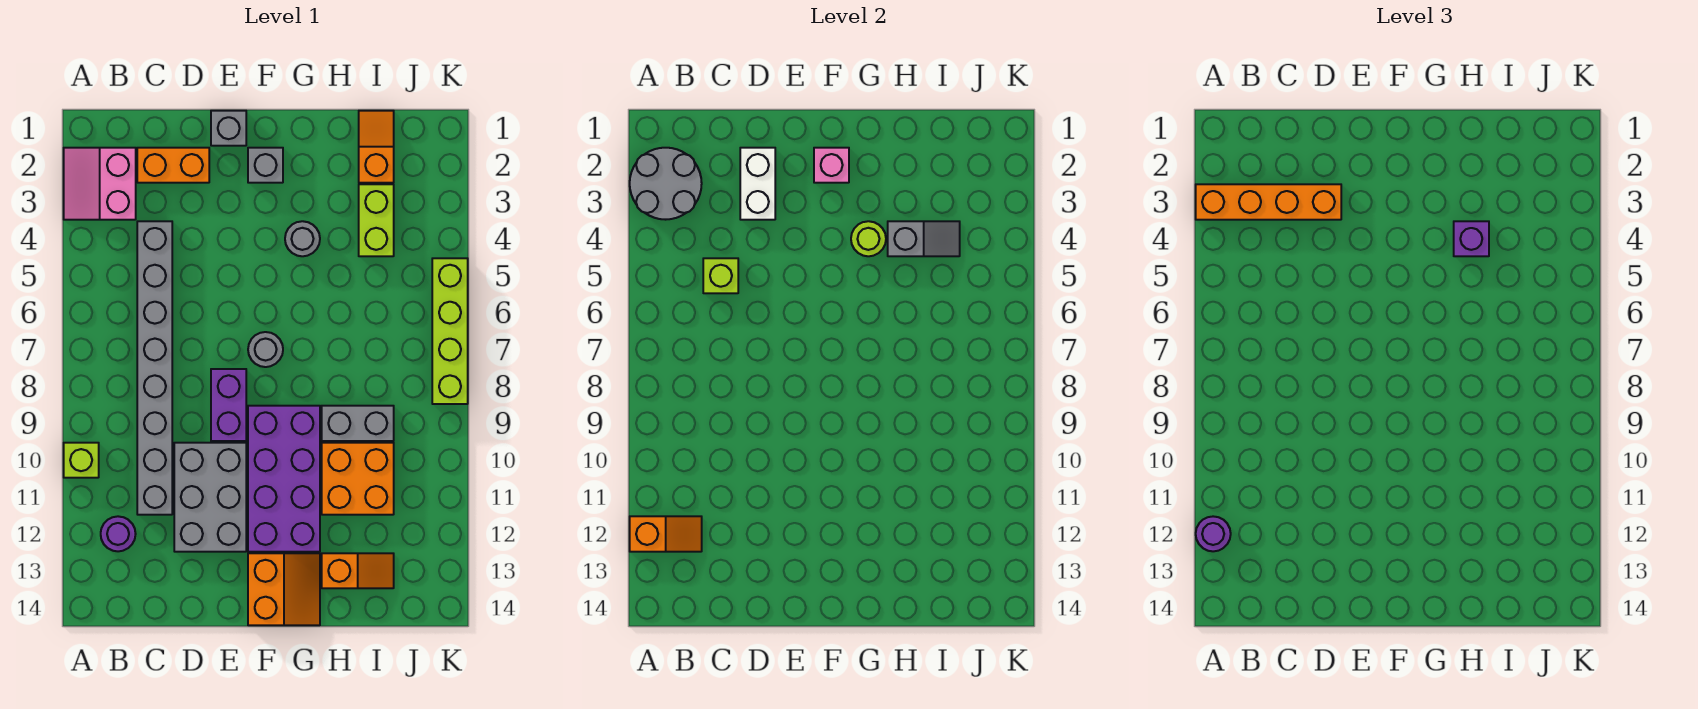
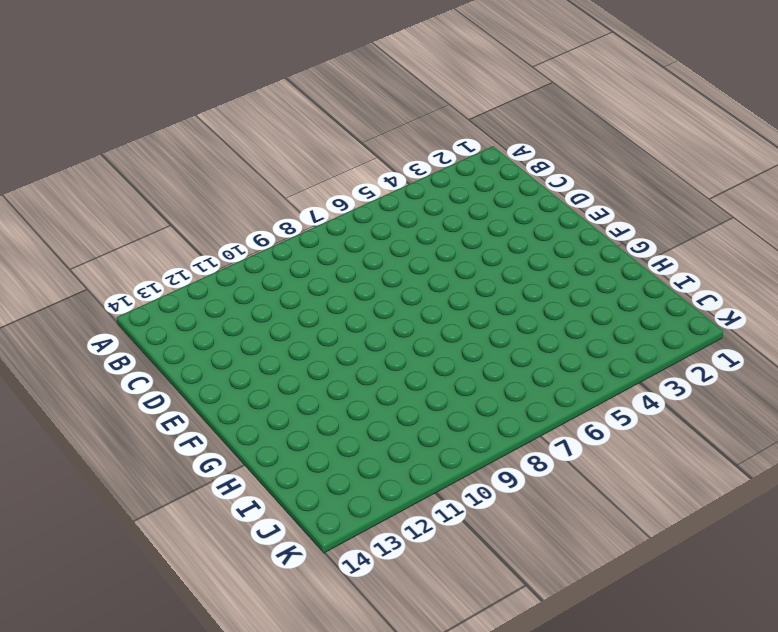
none -> pink 2x2 slope [64,148,136,220]
none -> lime 1x1 brick [64,443,99,478]
none -> purple 1x1 round brick [101,516,136,551]

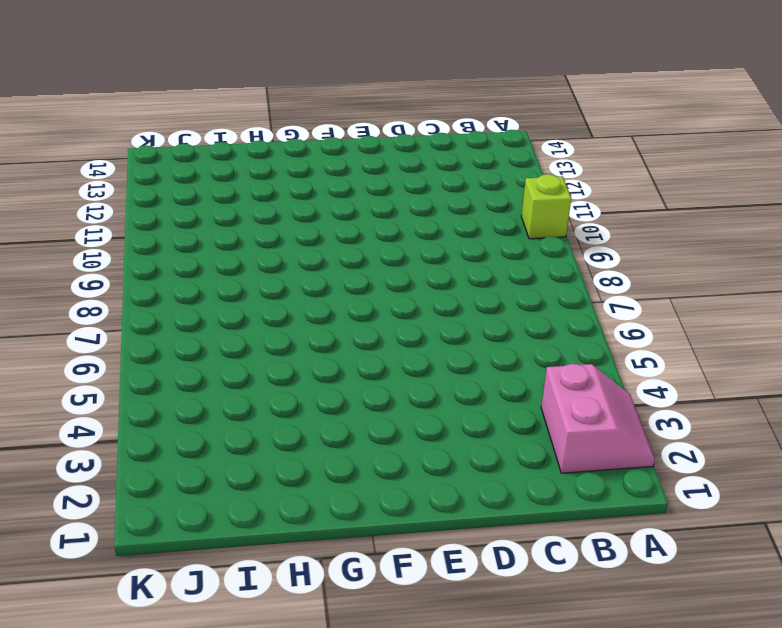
none -> purple 1x1 round brick [101,516,136,551]
none -> orange 1x2 brick [137,148,209,183]
none -> grey 1x8 brick [137,221,172,515]

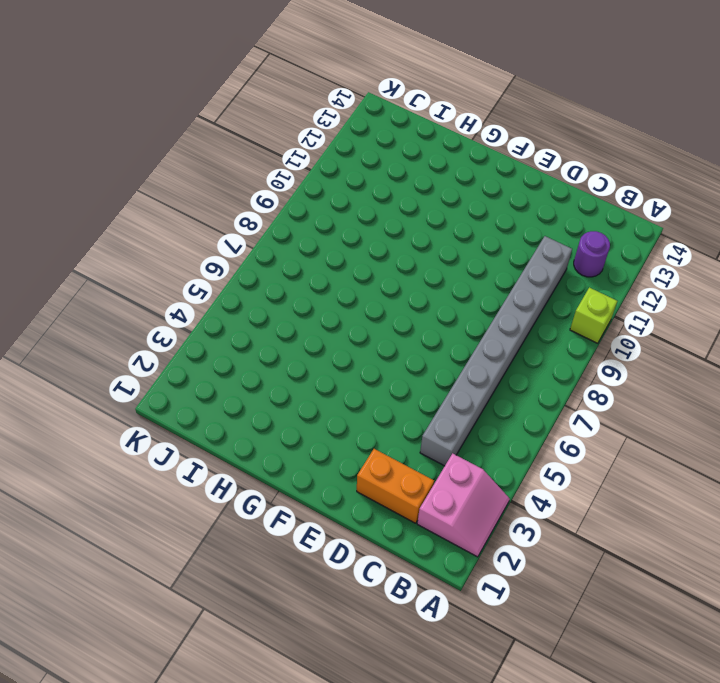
none -> grey 2x3 brick [174,443,246,552]
none -> grey 1x1 brick [211,111,246,146]
none -> purple 1x2 brick [211,369,246,441]

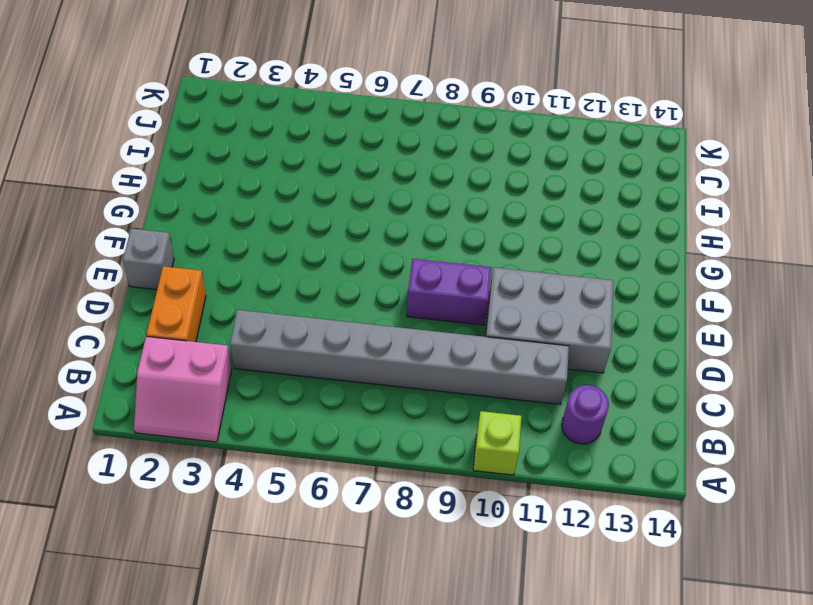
none -> grey 1x1 brick [248,148,283,183]
none -> grey 1x1 round brick [248,332,283,367]
none -> purple 2x4 brick [248,406,320,552]

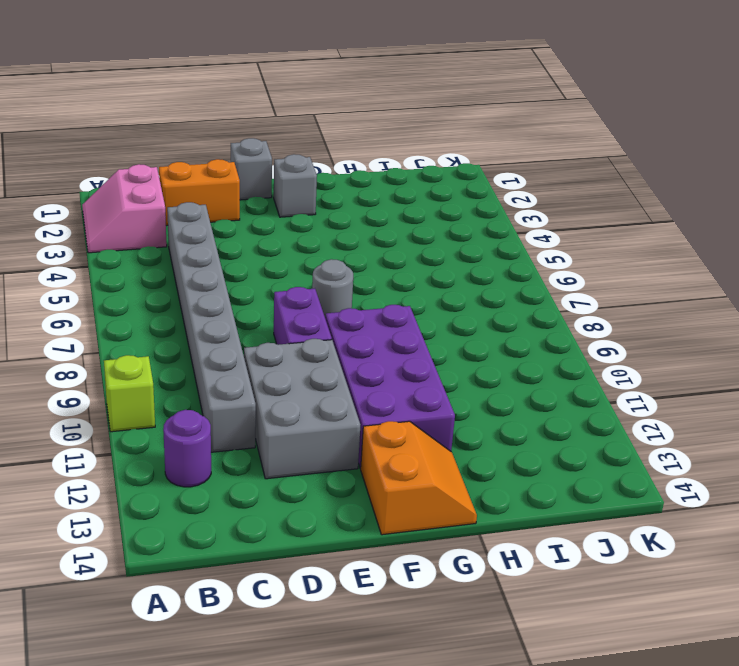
none -> grey 1x1 round brick [285,221,320,256]
none -> grey 1x2 brick [322,406,394,441]
none -> orange 2x2 brick [322,443,394,515]

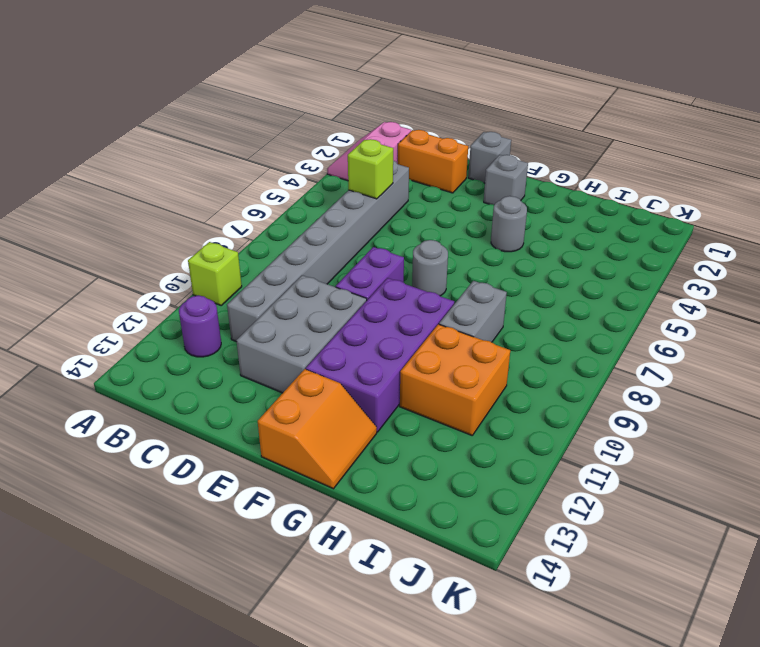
grey 1x2 brick [439,281,507,342] -> grey 1x2 brick turned to [322,406,394,441]
none -> orange 1x2 slope [322,553,394,588]
none -> orange 1x2 slope [359,111,394,183]
none -> lime 1x2 brick [359,184,394,256]

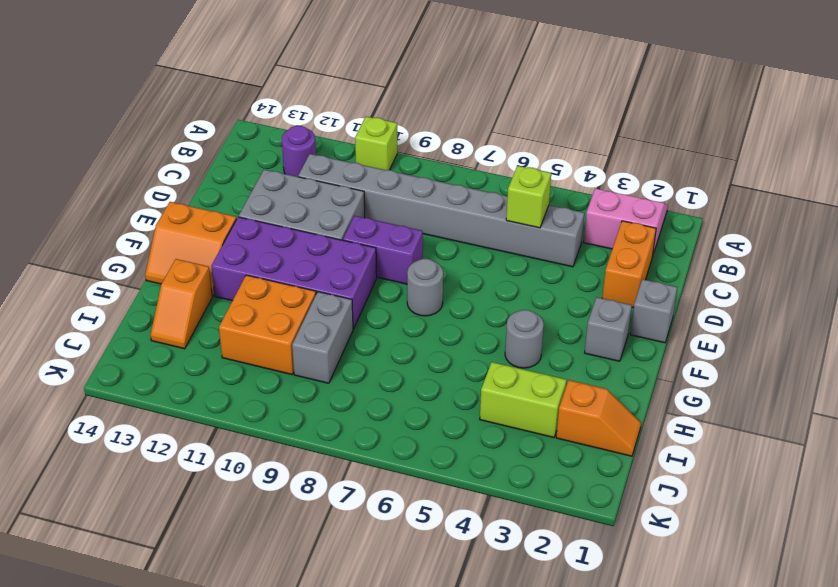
none -> lime 1x4 brick [432,258,468,404]
none -> grey 2x2 round brick [630,148,702,220]
none -> orange 1x2 slope [630,516,702,552]

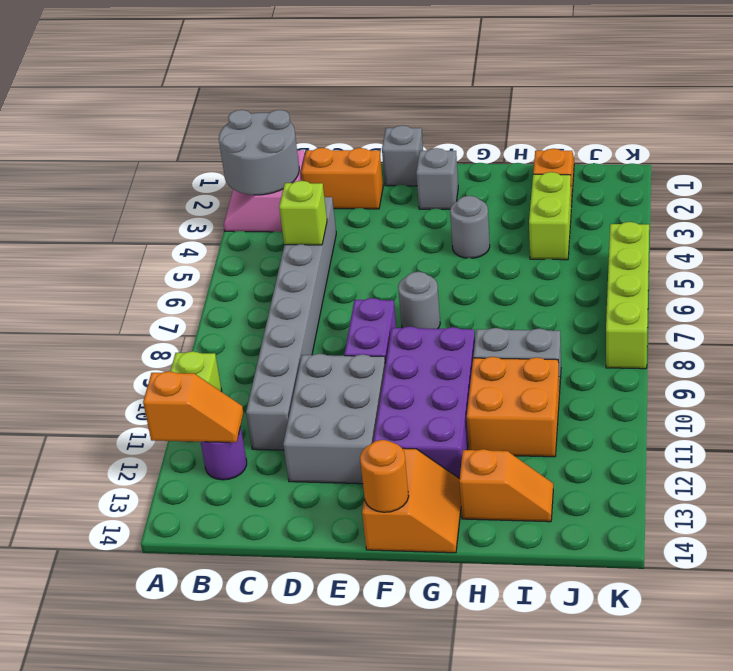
orange 1x1 round brick [360,440,409,512] -> none
none -> white 1x2 brick [740,148,775,220]
none -> pink 1x1 brick [814,148,849,183]
none -> lime 1x1 round brick [851,221,886,256]

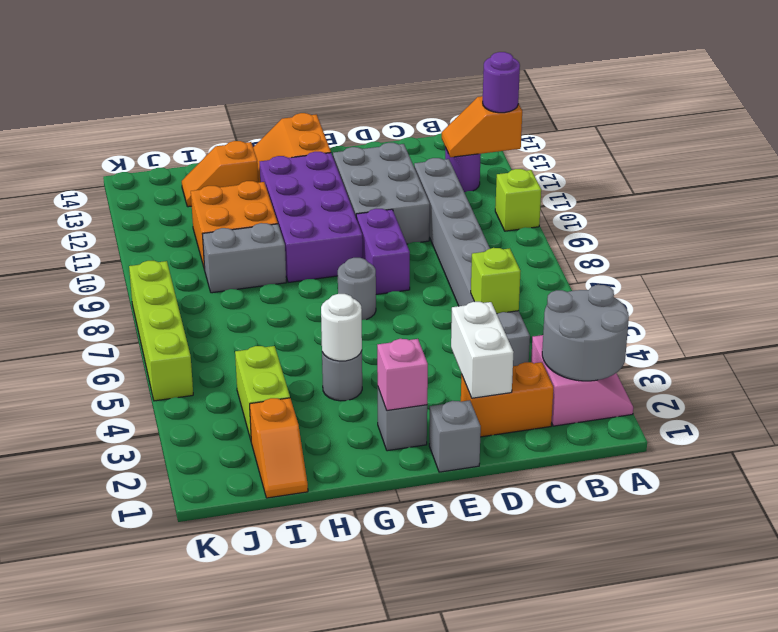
white 1x1 round brick [321,294,362,361] -> lime 1x1 round brick [851,221,886,256]
none -> grey 1x2 slope [888,221,960,256]
none -> orange 1x4 brick [1196,184,1341,220]
none -> purple 1x1 brick [1454,221,1489,256]

